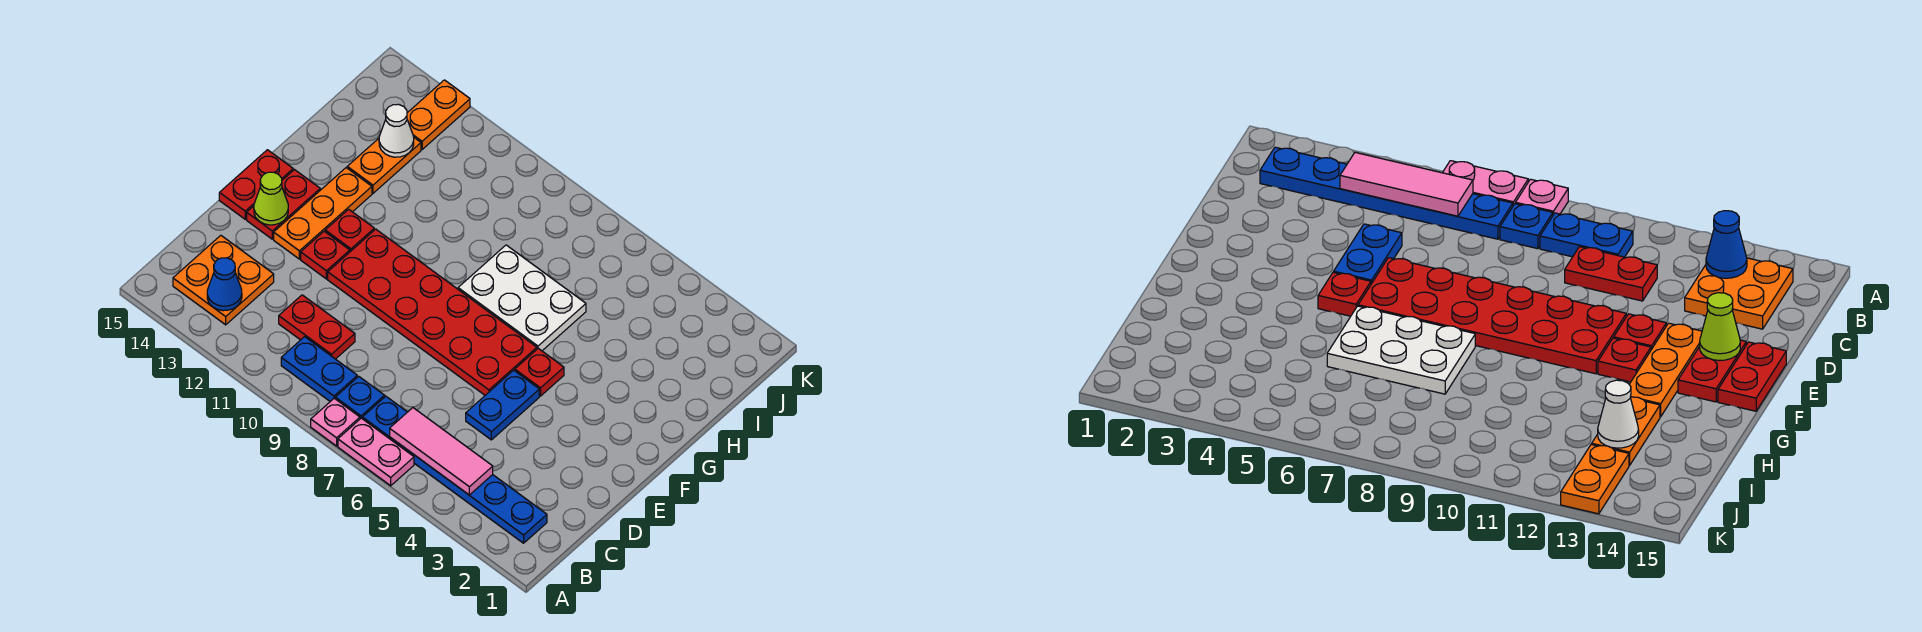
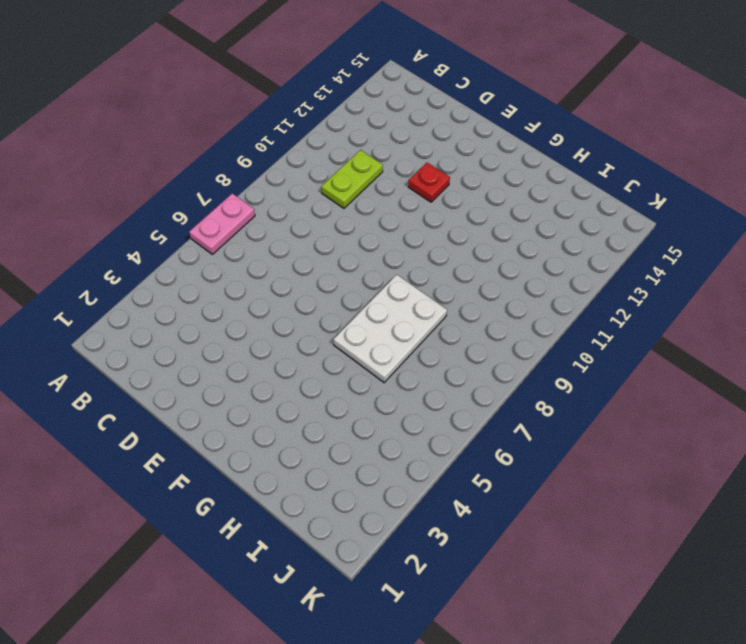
lime 1x2 plate [321,150,383,208] -> red 1x2 plate [279,295,355,359]
none -> pink 1x1 plate [311,398,360,446]
none -> blue 1x6 plate [362,396,547,543]
none -> blue 1x1 plate [335,376,385,419]

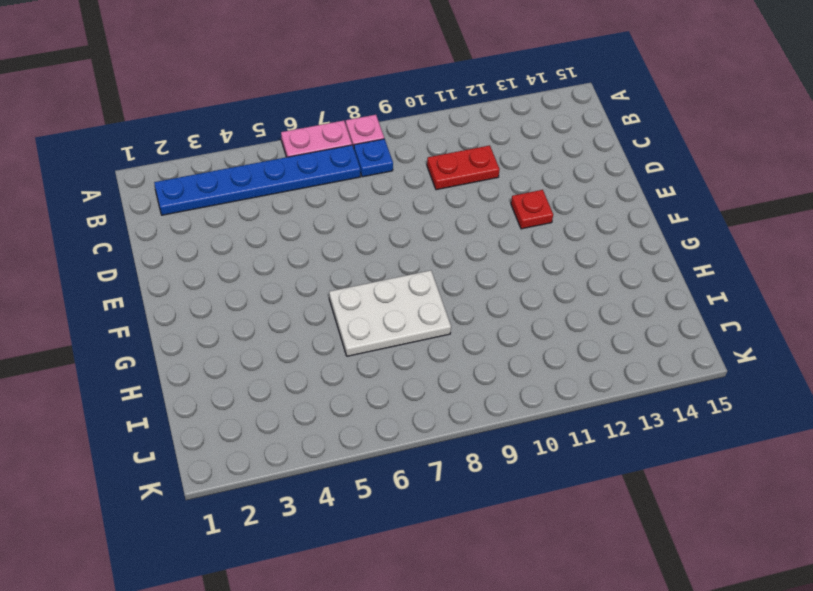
none -> blue 1x2 plate [281,337,357,401]
none -> orange 2x2 plate [173,235,274,325]
none -> blue 1x2 plate [466,370,539,440]

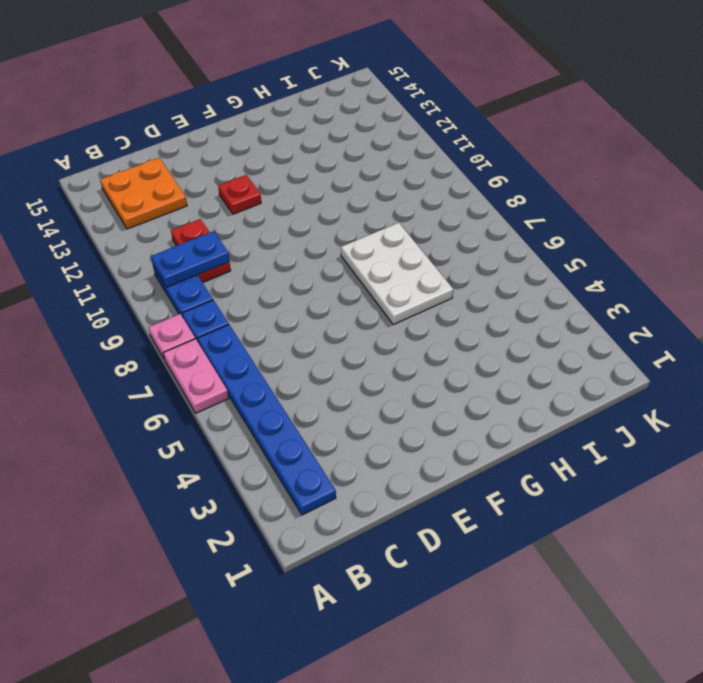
blue 1x2 plate [151,231,229,287] -> blue 1x2 plate moved to [466,370,539,440]
none -> red 2x6 plate [328,229,537,395]
none -> orange 1x3 plate [274,168,372,259]
none -> red 1x2 plate [247,170,320,239]

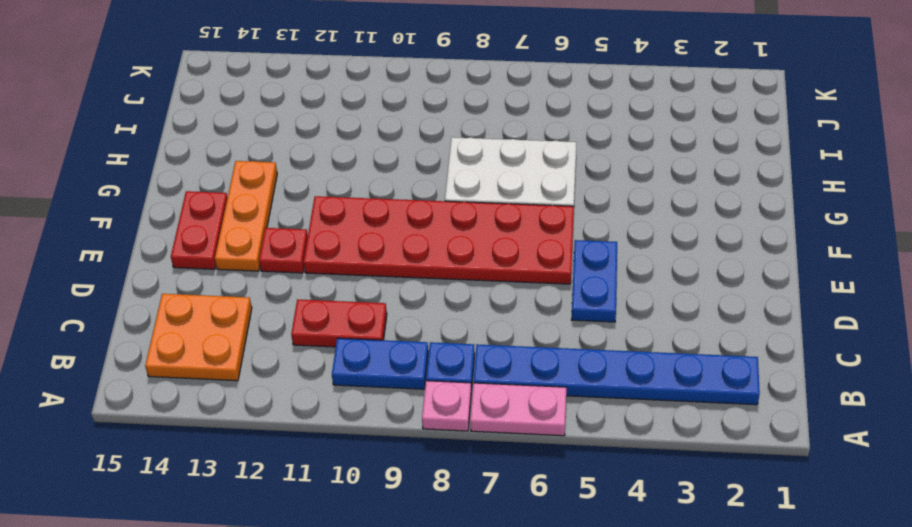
none -> red 1x2 plate [219,150,293,219]
none -> red 1x1 plate [515,348,564,396]
none -> red 1x1 plate [325,209,374,252]

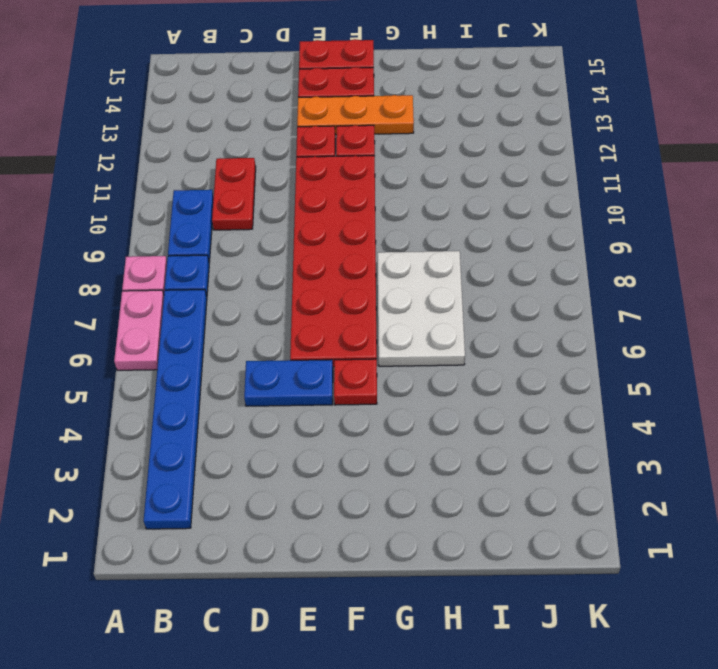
none -> orange 2x2 plate [173,235,274,325]
none -> orange 1x2 plate [347,138,421,193]
none -> orange 1x2 plate [407,80,470,149]

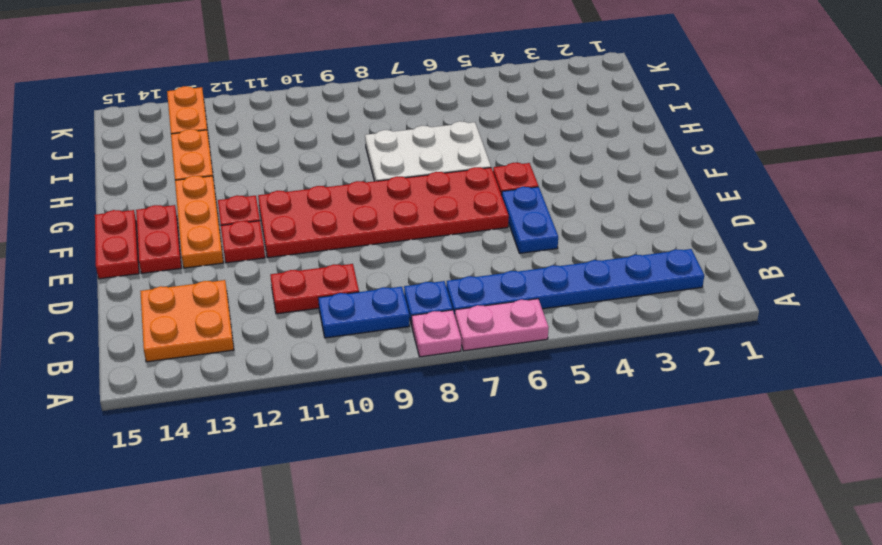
none -> pink 1x3 tile [390,408,493,495]
none -> blue 1x1 cone [207,258,242,311]
none -> lime 1x1 cone [254,172,288,225]

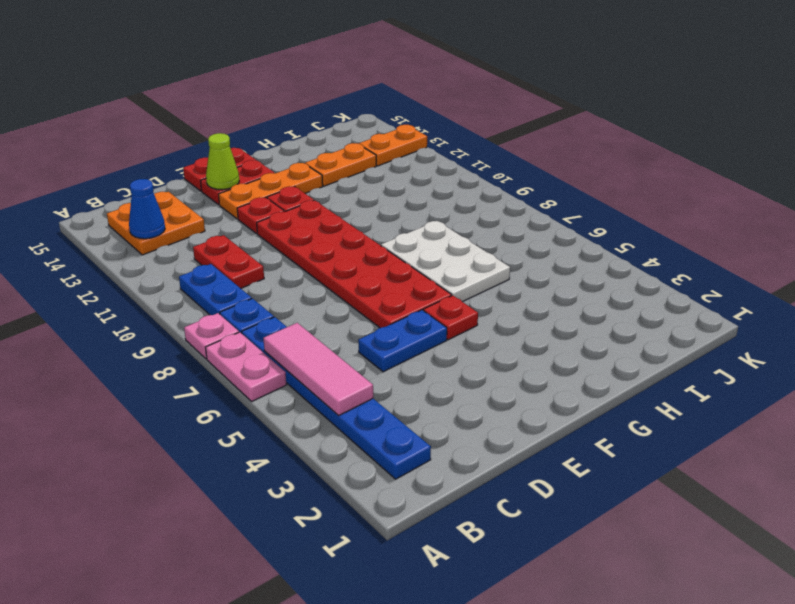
none -> white 1x1 cone [379,104,414,157]

